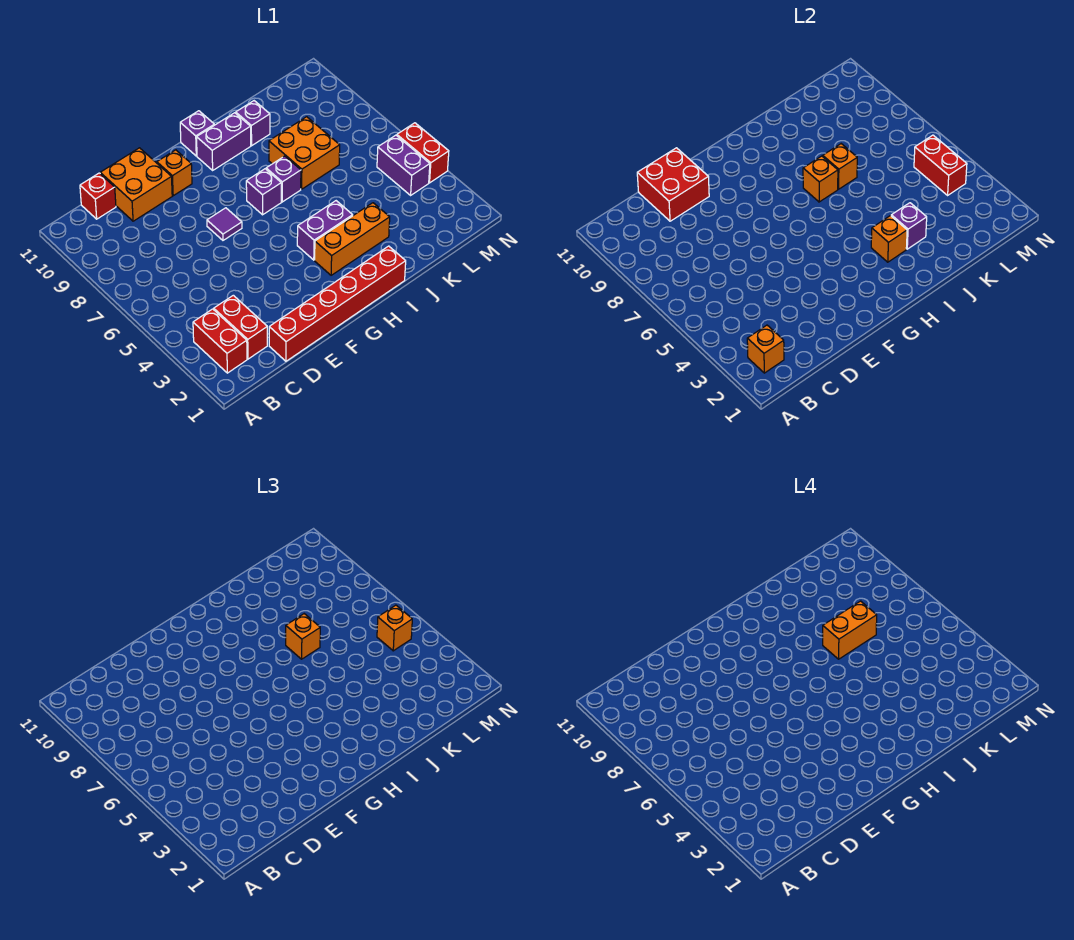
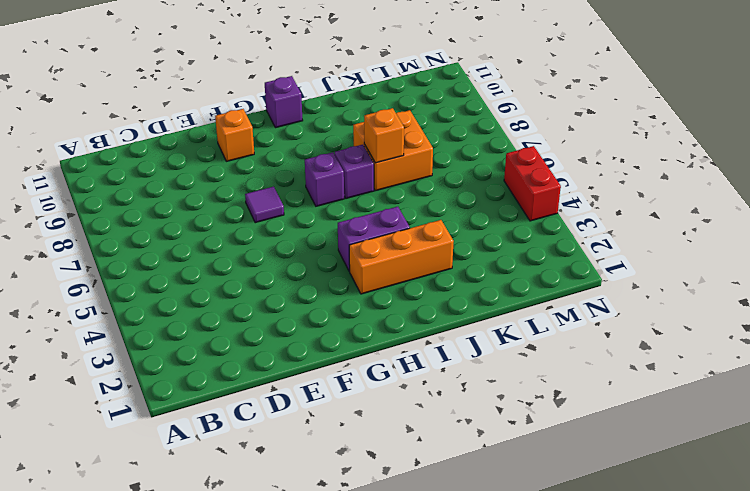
none -> red 1x2 brick [193,309,247,373]
none -> red 1x2 brick [214,295,267,359]
none -> red 1x1 brick [80,173,116,219]

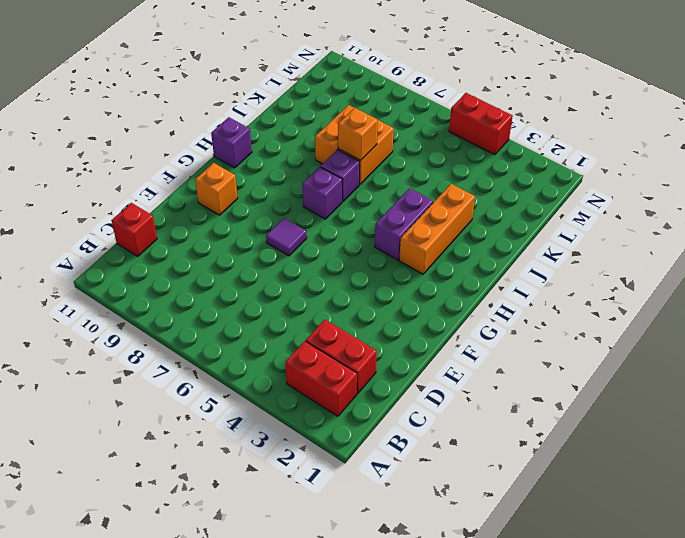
none -> red 1x6 brick [269,246,406,361]
none -> orange 2x2 brick [100,148,172,221]
none -> purple 1x2 brick [197,113,251,170]

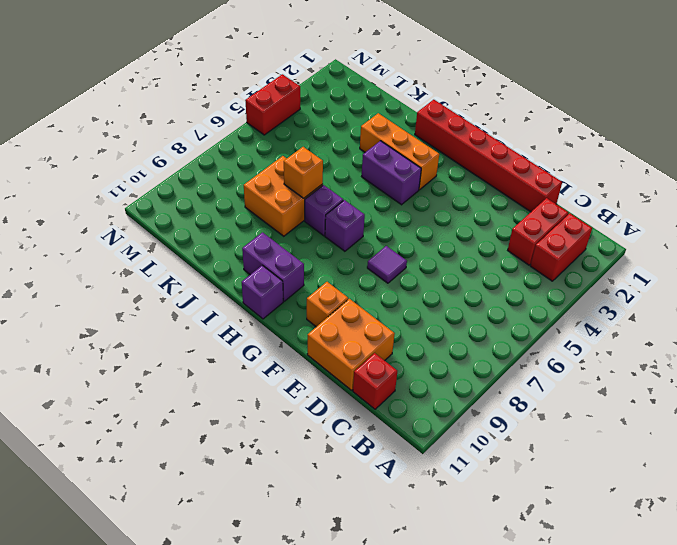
none -> purple 1x1 brick [236,101,270,146]
none -> purple 1x2 brick [377,135,430,195]
none -> orange 1x1 brick [747,325,784,373]

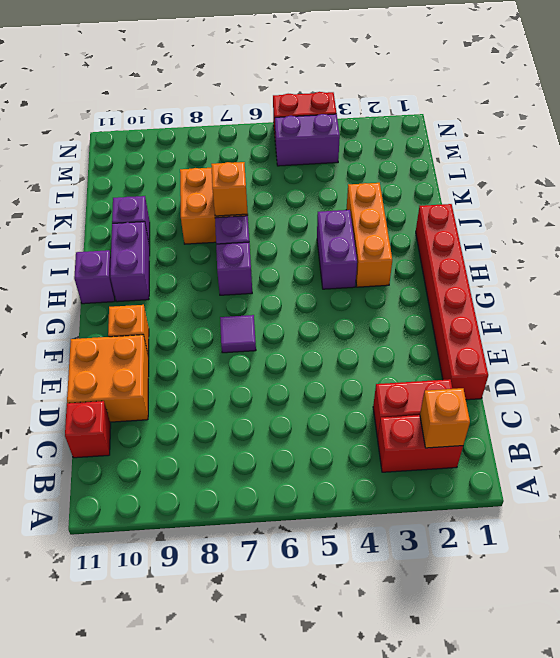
none -> red 2x2 brick [637,148,709,221]
none -> orange 1x1 brick [871,216,907,262]
none -> orange 1x1 brick [803,156,838,202]

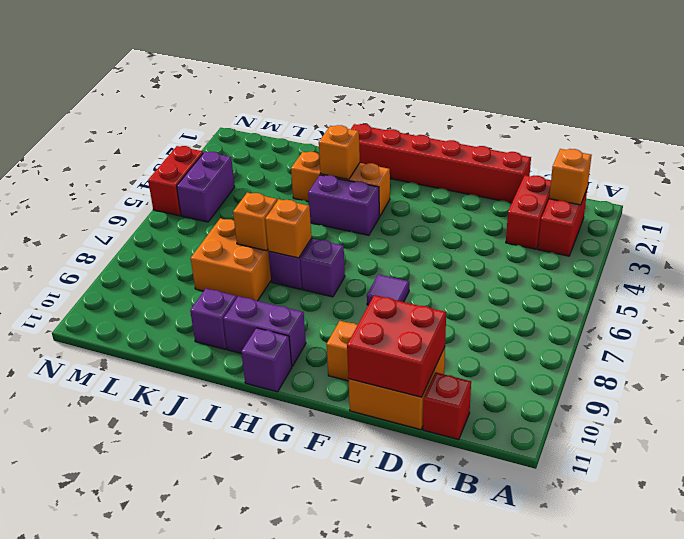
none -> purple 1x1 brick [891,203,927,249]
none -> red 1x2 brick [914,135,967,195]
none -> orange 1x1 brick [286,614,320,659]

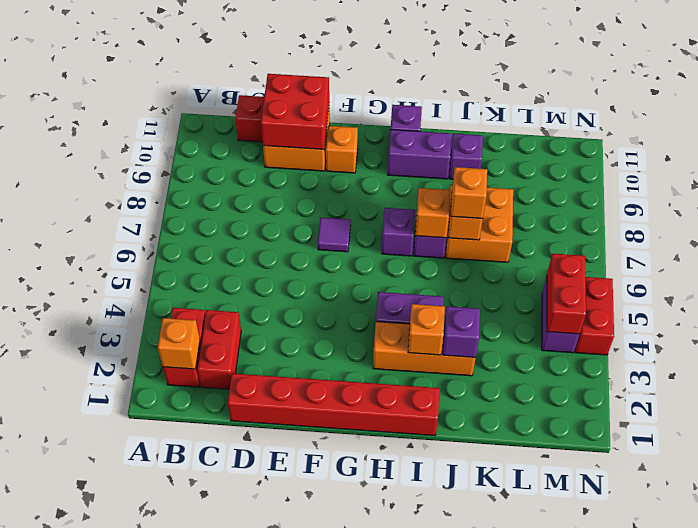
none -> orange 1x1 brick [377,605,412,651]
none -> orange 1x2 brick [823,601,877,659]

